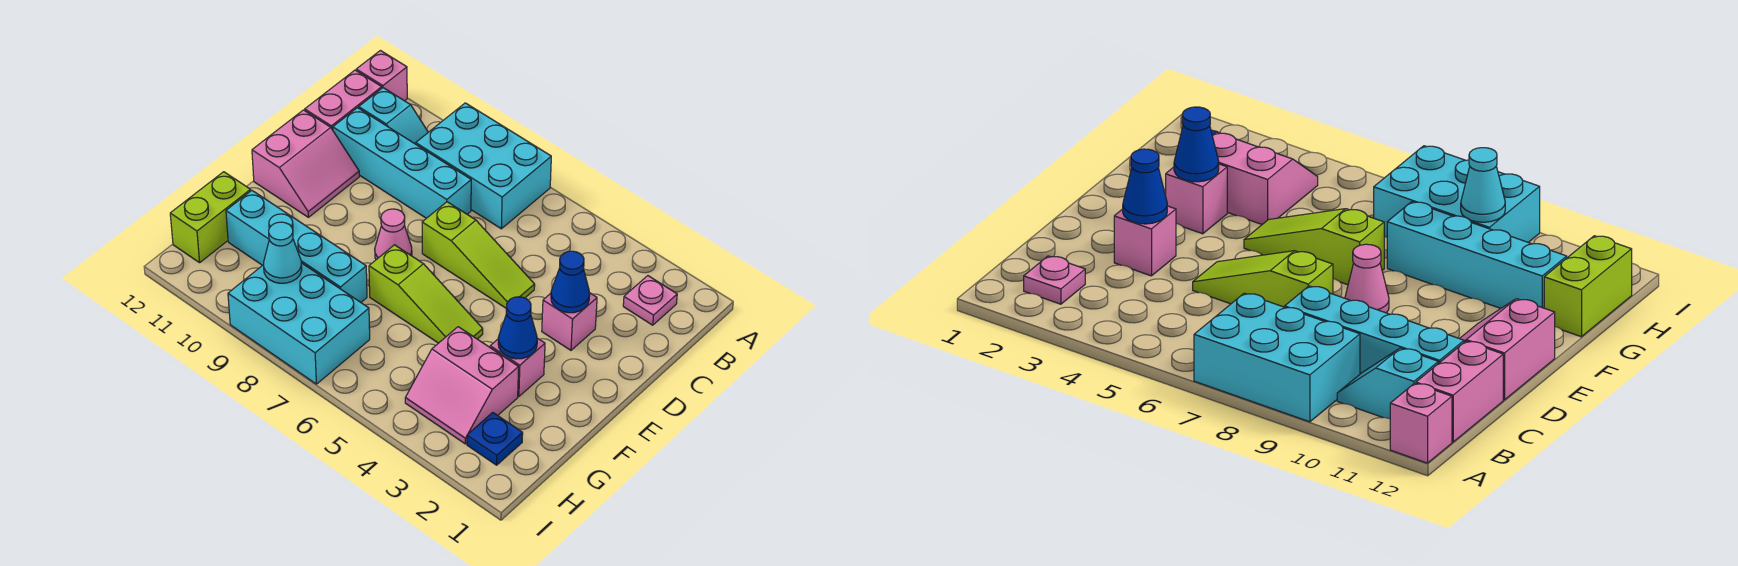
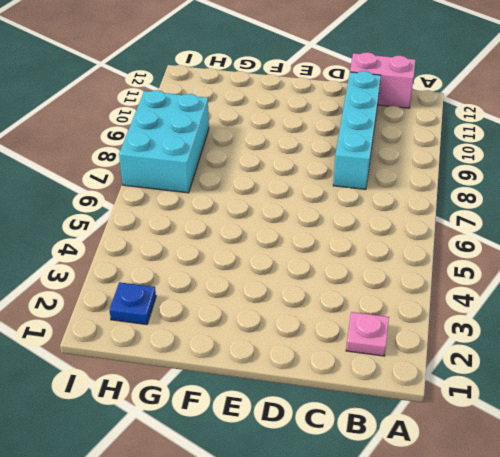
none -> cyan 2x3 brick [416,103,551,229]
none -> pink 1x1 brick [356,51,407,101]
none -> cyan 1x2 slope [359,88,428,144]

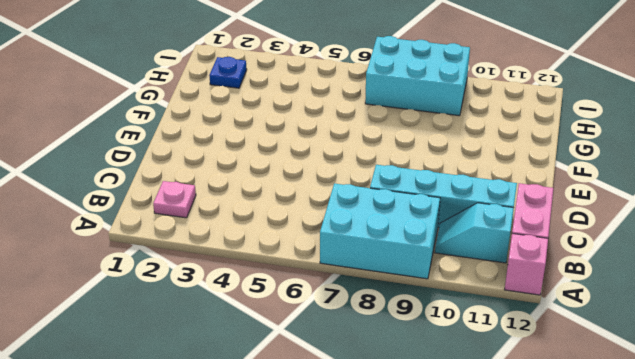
none -> pink 1x1 brick [542,293,597,350]
none -> lime 1x3 slope [422,202,535,308]
none -> pink 2x2 slope [252,110,359,217]

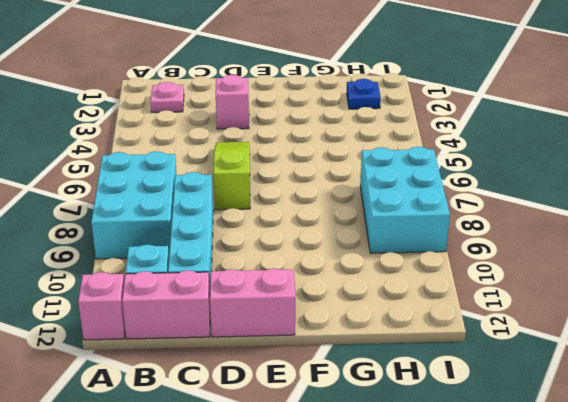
none -> pink 1x1 cone [375,209,412,260]
none -> pink 1x1 brick [490,338,545,397]
none -> lime 1x3 slope [369,245,483,343]

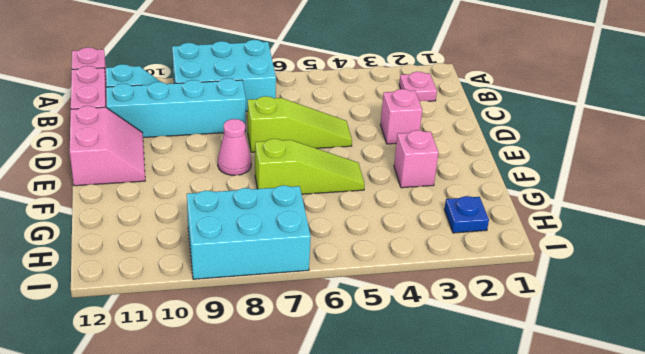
none -> pink 2x2 slope [405,327,519,444]
none -> cyan 1x4 brick [226,191,367,302]
none -> lime 1x2 brick [170,172,251,263]

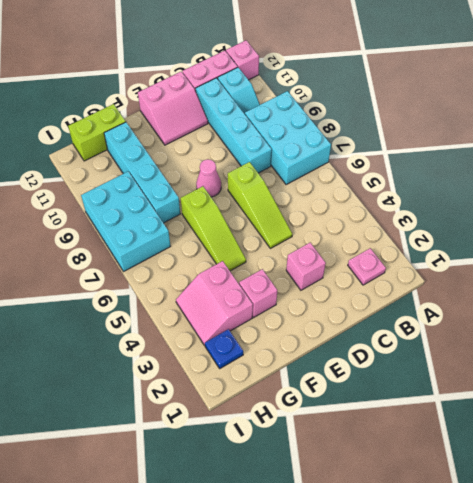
none -> blue 1x1 cone [551,251,590,313]
none -> blue 1x1 cone [498,297,537,359]
none -> cyan 1x1 cone [264,222,302,283]

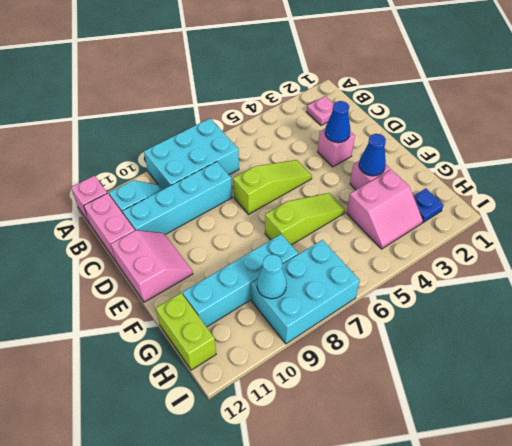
none -> pink 1x1 cone [375,209,412,260]

